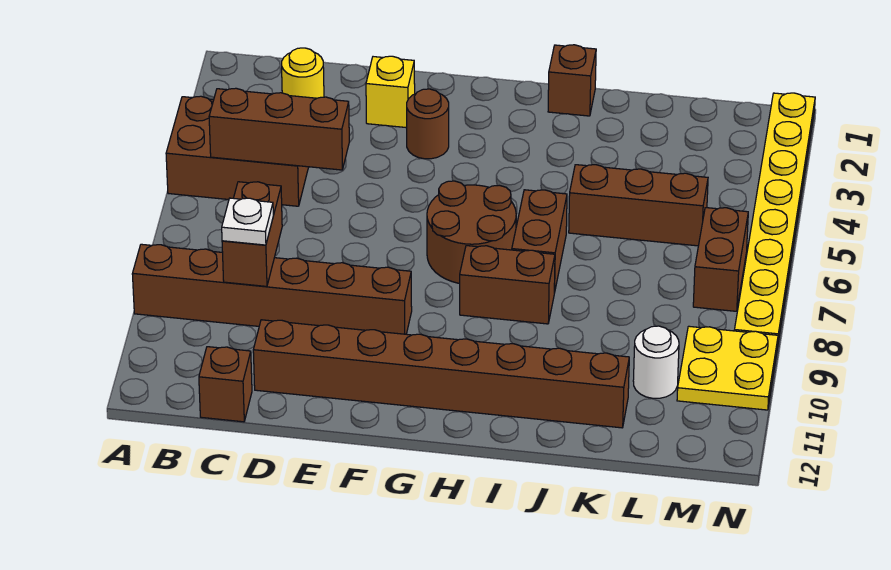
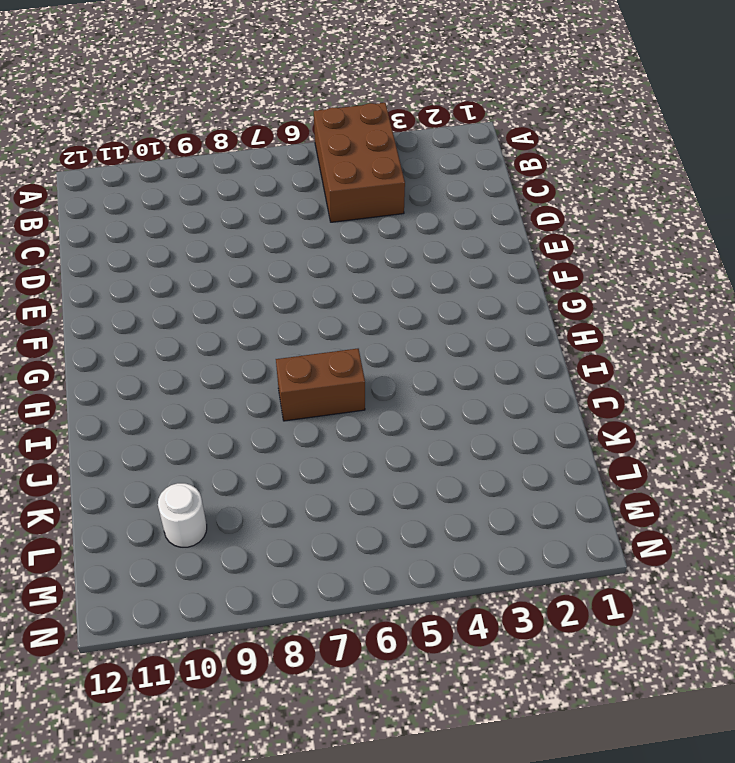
none -> brown 1x6 brick [132,244,412,334]
none -> yellow 1x1 round brick [282,48,324,98]
none -> brown 1x1 brick [199,347,252,422]

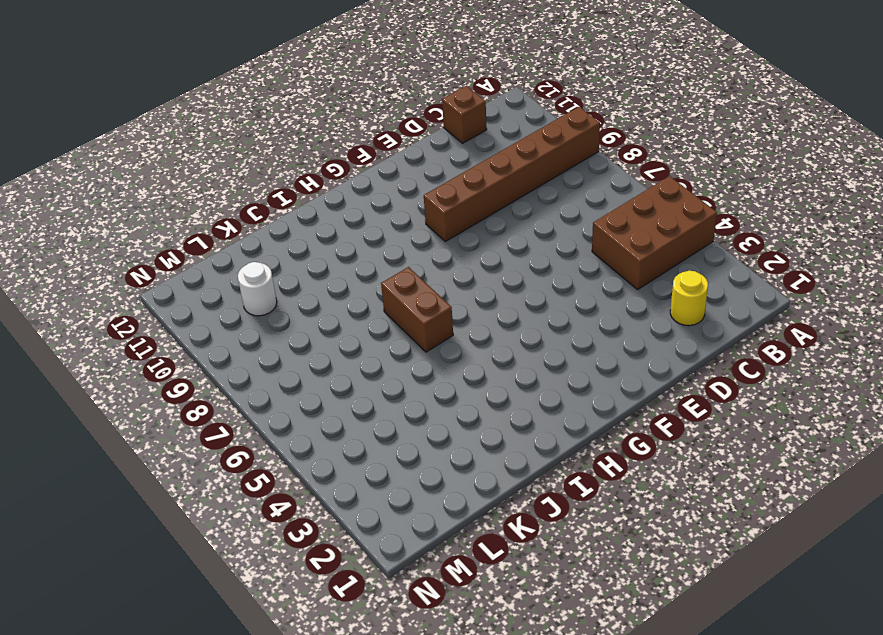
none -> brown 1x8 brick [253,320,629,428]
none -> yellow 1x1 brick [366,56,415,128]
none -> brown 1x1 round brick [407,89,449,159]

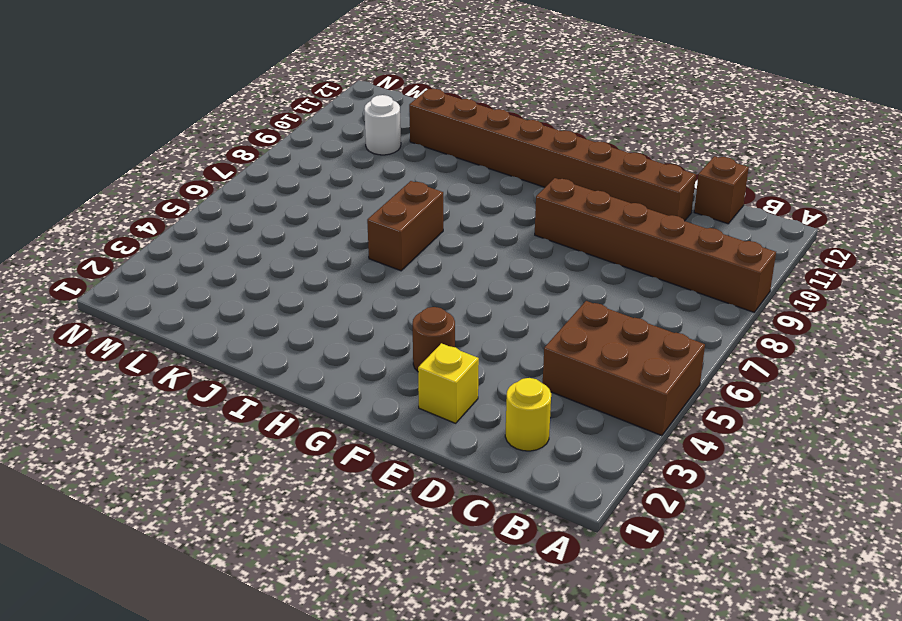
none -> brown 2x2 round brick [427,181,516,283]
none -> brown 1x2 brick [460,246,555,324]
none -> brown 1x1 brick [548,45,596,116]

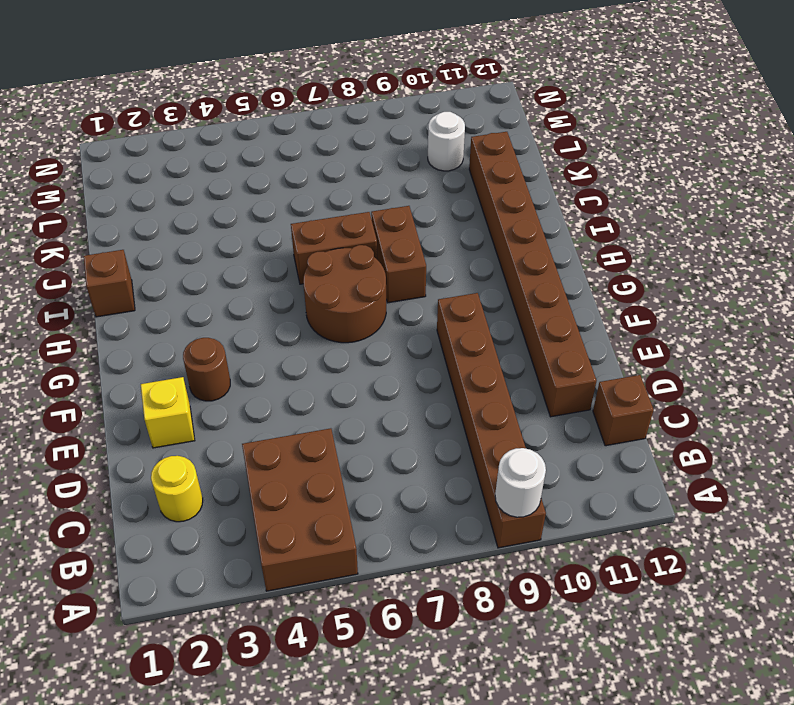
white 1x1 round brick [495,448,546,517] -> none
none -> brown 1x3 brick [569,165,708,246]
none -> brown 1x2 brick [693,208,748,311]
none -> yellow 2x2 plate [677,326,778,410]

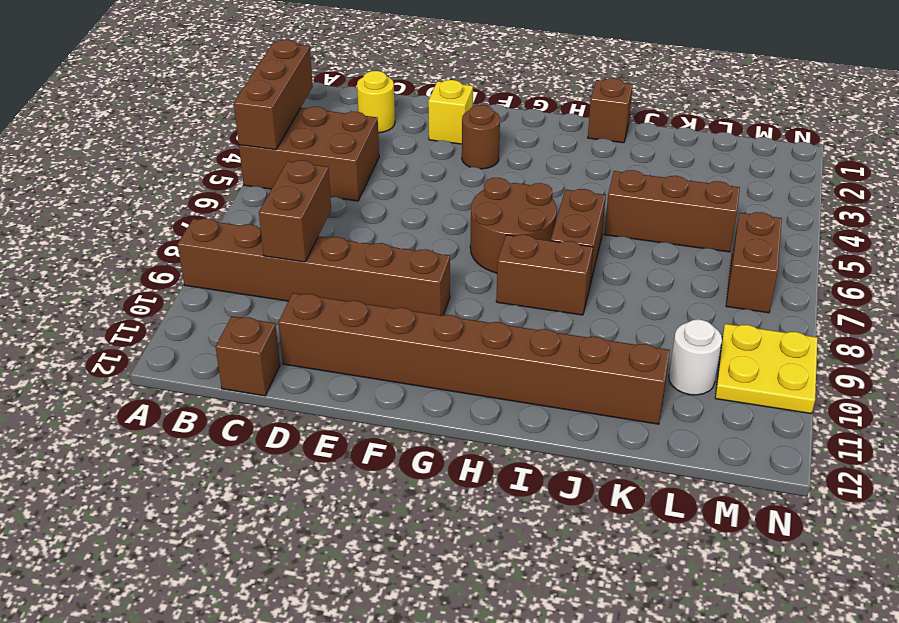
brown 1x3 brick [234,40,313,150] -> brown 1x3 brick turned to [209,88,349,170]
none -> yellow 1x8 plate [734,93,815,342]
none -> white 1x1 plate [222,198,273,245]

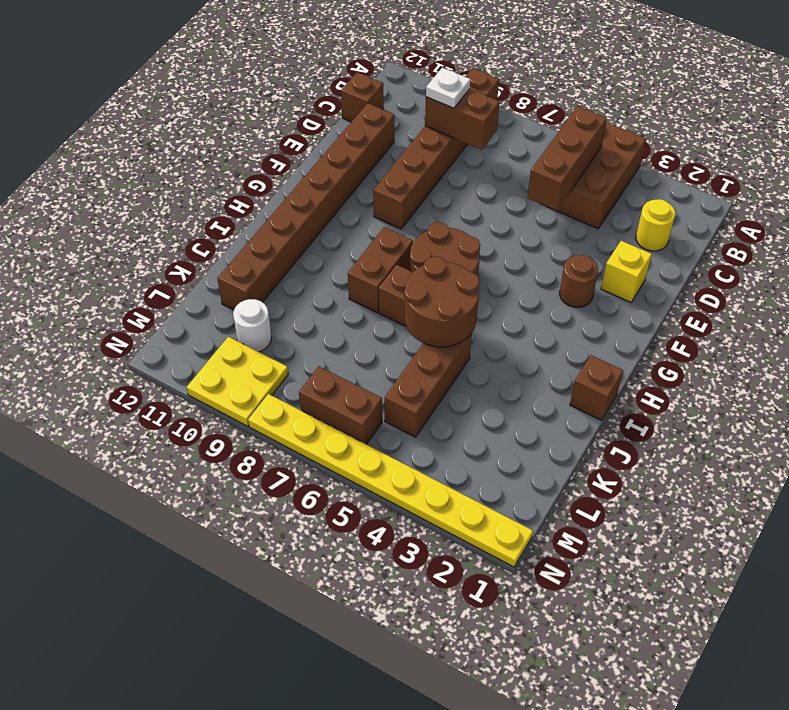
brown 2x2 round brick [404,256,480,347] -> none

